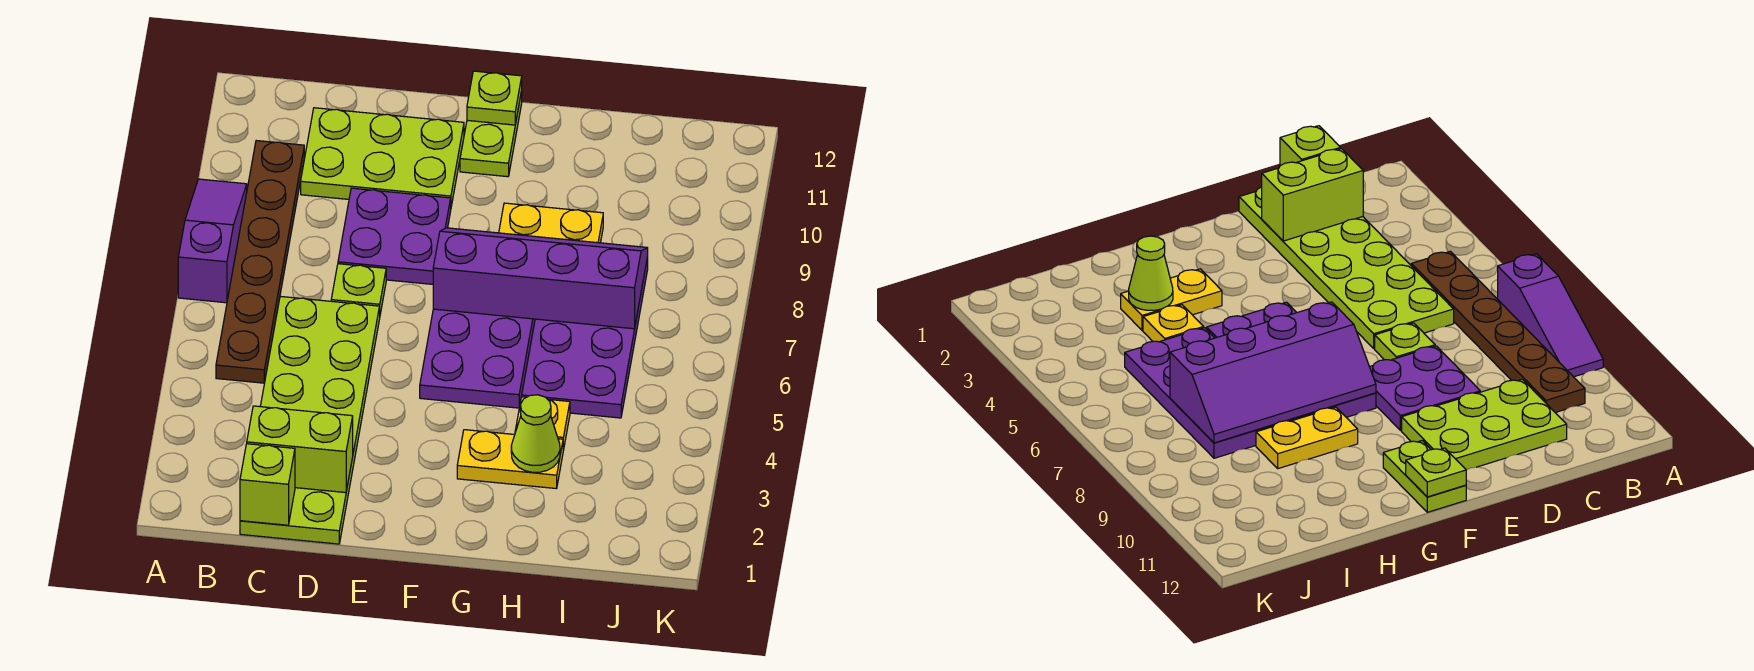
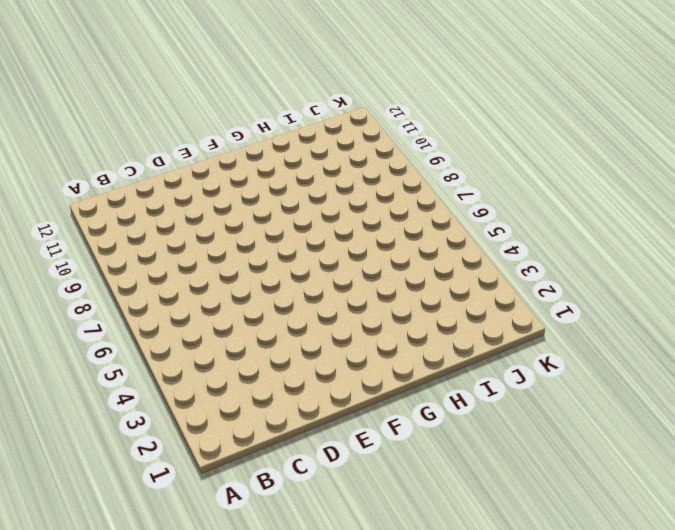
none -> purple 1x3 slope [178,179,247,303]
none -> brown 1x6 plate [216,141,304,383]
none -> lime 2x6 plate [240,296,380,544]

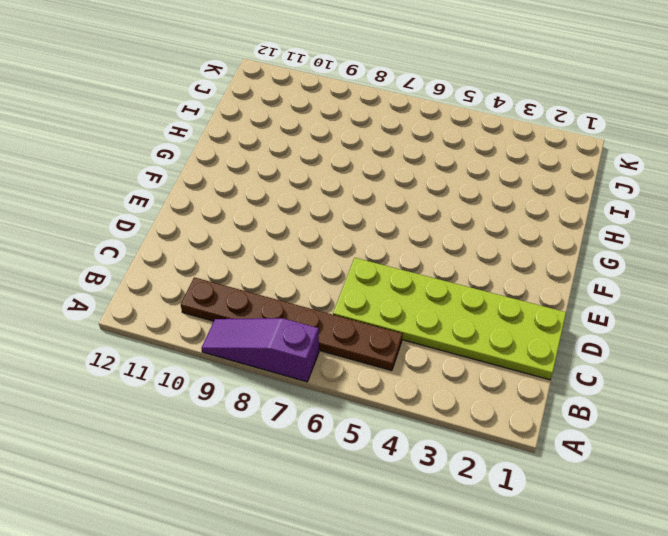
none -> lime 2x3 plate [301,108,464,206]
none -> lime 1x1 plate [331,264,386,314]
none -> purple 2x2 plate [338,188,451,284]

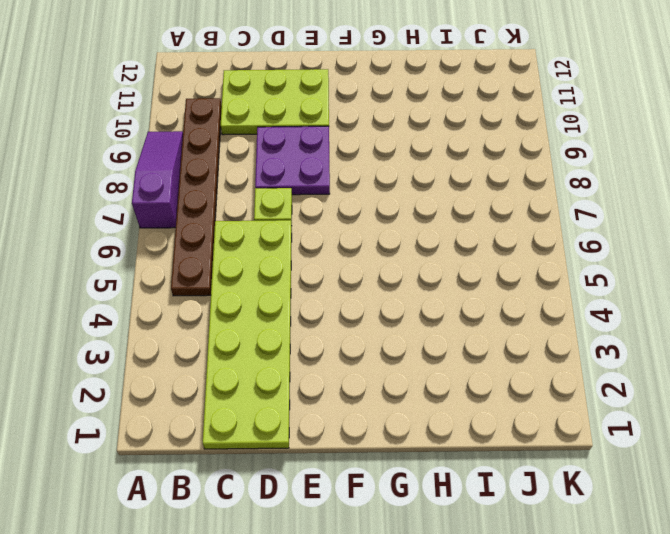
none -> purple 2x4 plate [420,309,535,408]
none -> lime 1x2 plate [460,91,522,177]
none -> yellow 1x2 plate [457,430,563,489]

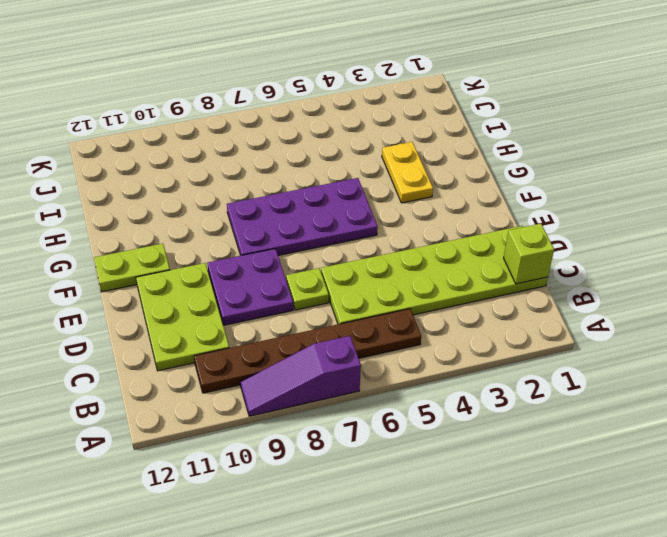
none -> yellow 1x2 plate [499,203,603,243]
none -> yellow 1x1 plate [515,397,570,450]
none -> purple 2x4 plate [522,257,648,418]

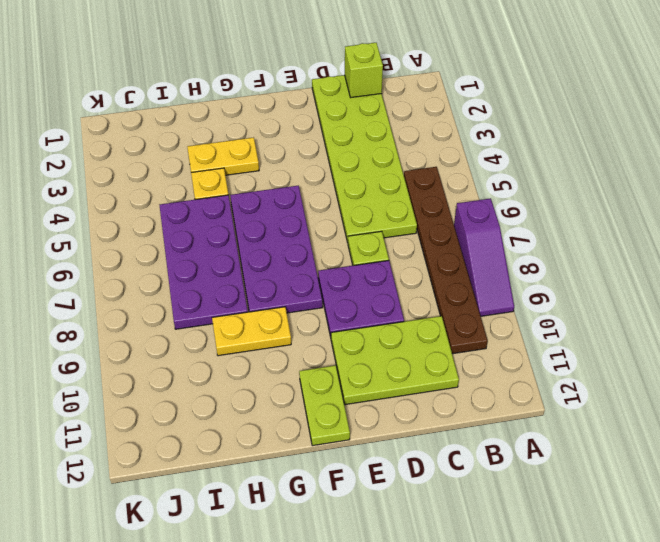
none -> lime 1x2 brick [247,406,353,493]
none -> purple 2x4 slope [433,228,648,329]
none -> lime 1x1 plate [467,71,522,125]

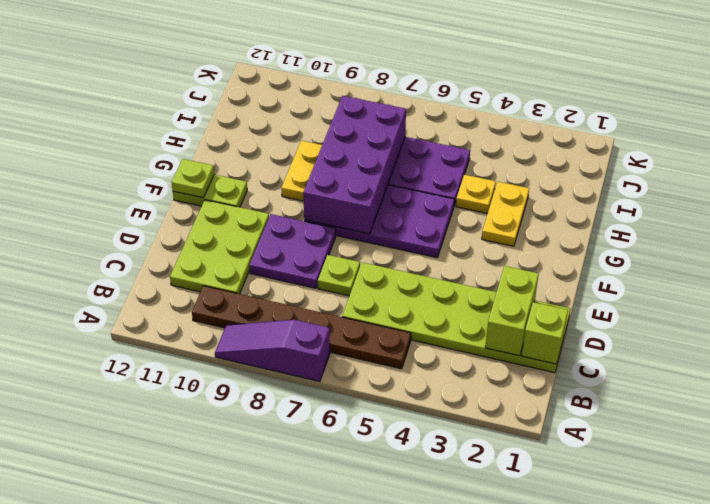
purple 2x4 brick [303,96,406,234] -> purple 2x4 slope [433,228,648,329]
none -> lime 1x1 cone [511,395,560,472]

